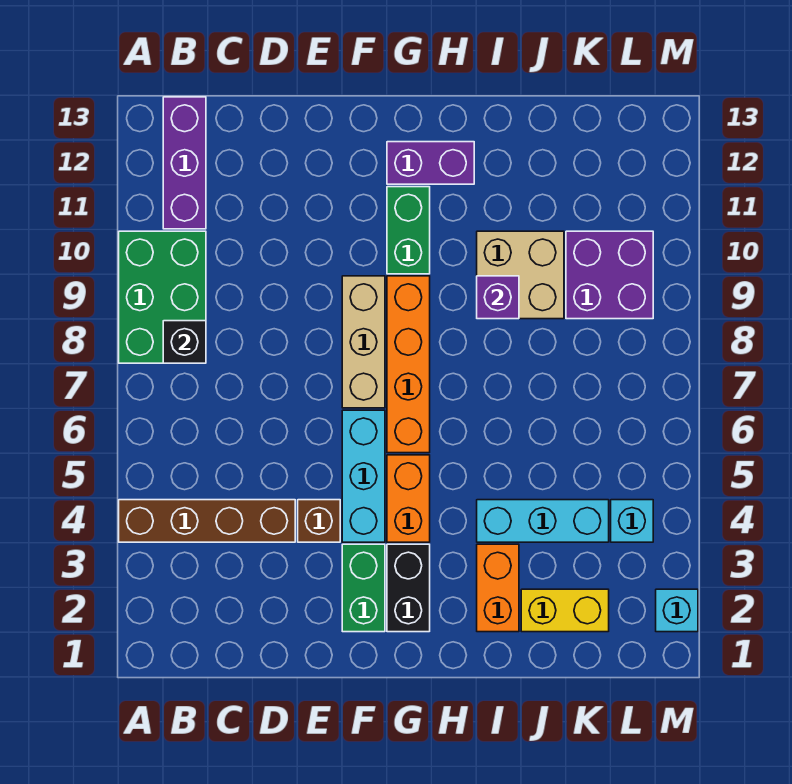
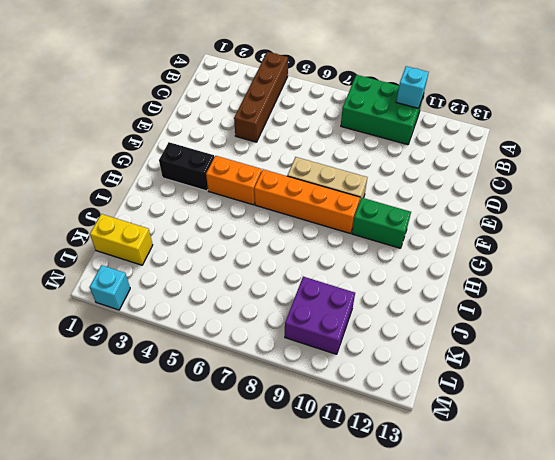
cyan 1x1 brick [396,66,429,108] -> cyan 1x1 brick moved to [611,500,653,542]
yellow 1x2 brick [90,214,153,265] -> yellow 1x2 brick turned to [521,589,609,632]
none -> purple 1x3 brick [163,97,206,229]
none -> brown 1x1 brick [298,500,340,542]
none -> green 1x2 brick [342,544,385,632]

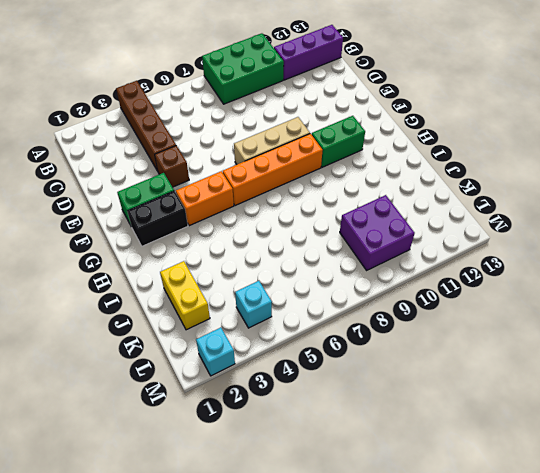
none -> cyan 1x3 brick [342,410,385,542]
none -> purple 1x2 brick [387,142,474,184]
none -> orange 1x2 brick [477,544,519,632]

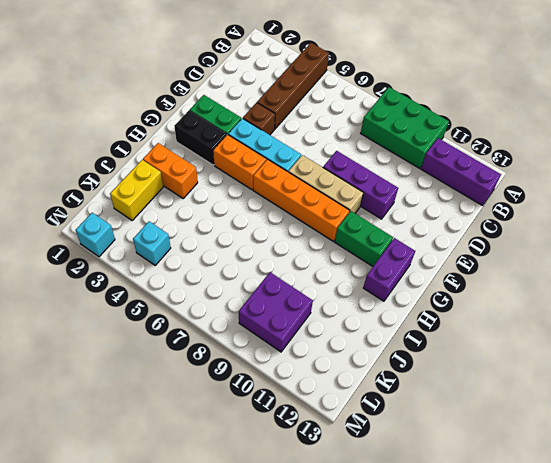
purple 1x3 brick [323,151,398,219] -> none
none -> cyan 1x3 brick [477,500,609,542]
none -> tan 2x2 brick [477,231,564,319]
none -> black 1x1 brick [163,321,206,363]

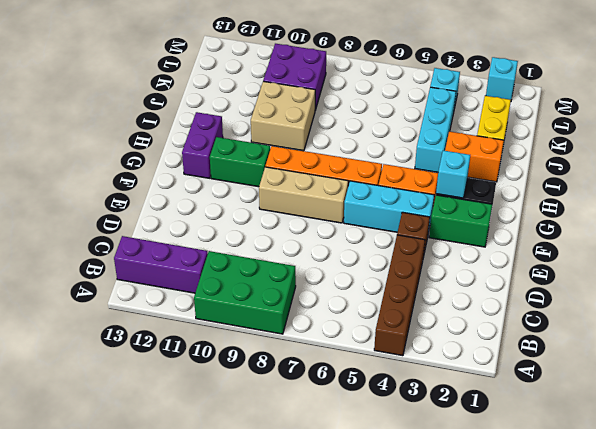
cyan 1x1 brick [436,150,470,198] -> none
none -> black 1x1 brick [163,321,206,363]
none -> purple 1x1 brick [477,276,519,319]

